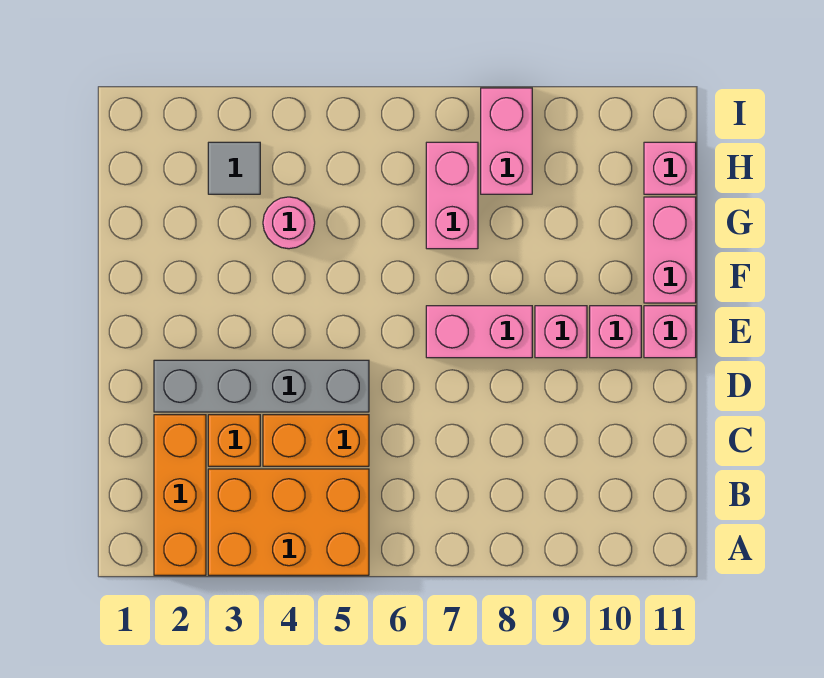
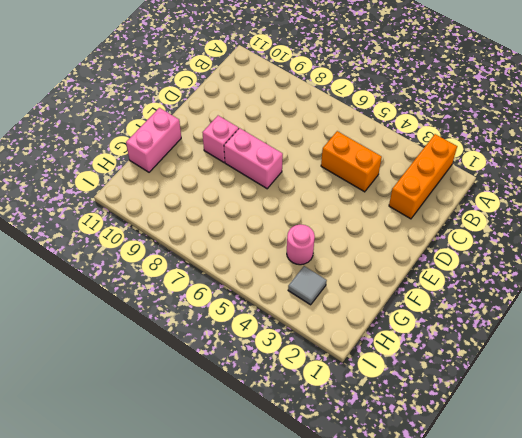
none -> orange 2x3 brick [208,469,369,575]
none -> orange 1x1 brick [208,415,260,466]
none -> grey 1x4 brick [154,360,369,412]

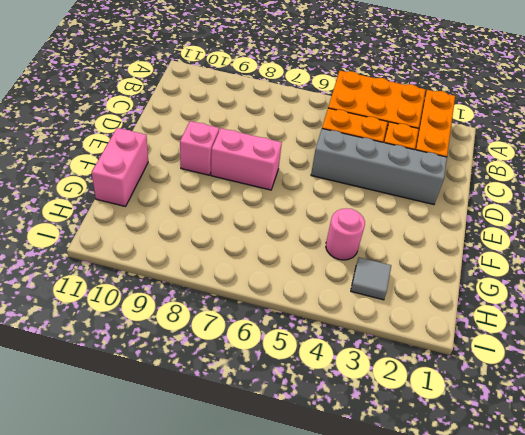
none -> pink 1x1 brick [590,306,641,358]
none -> pink 1x1 brick [644,306,696,358]
none -> pink 1x2 brick [426,142,478,249]

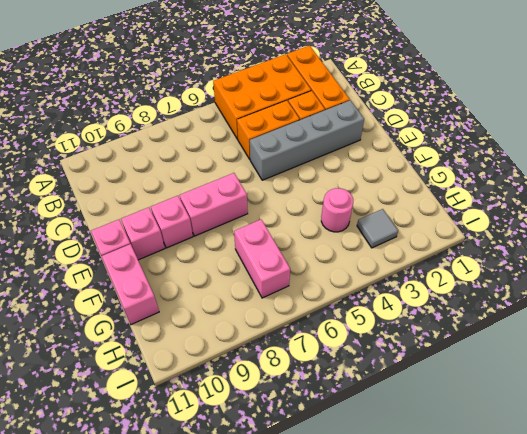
none -> pink 1x2 brick [481,88,532,194]
none -> pink 1x1 brick [644,142,696,194]

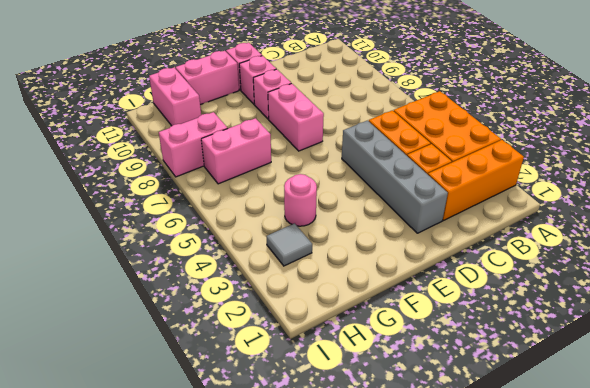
pink 1x2 brick [149,68,201,126] -> pink 1x1 brick [644,142,696,194]

